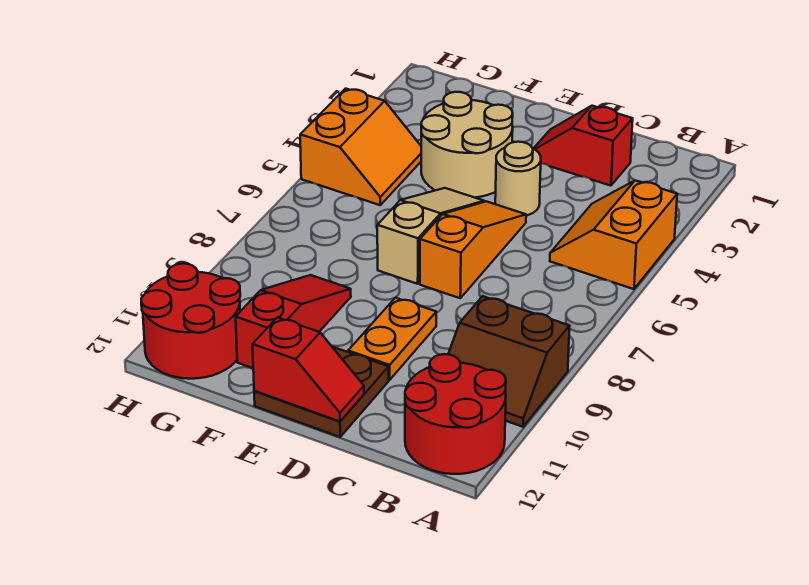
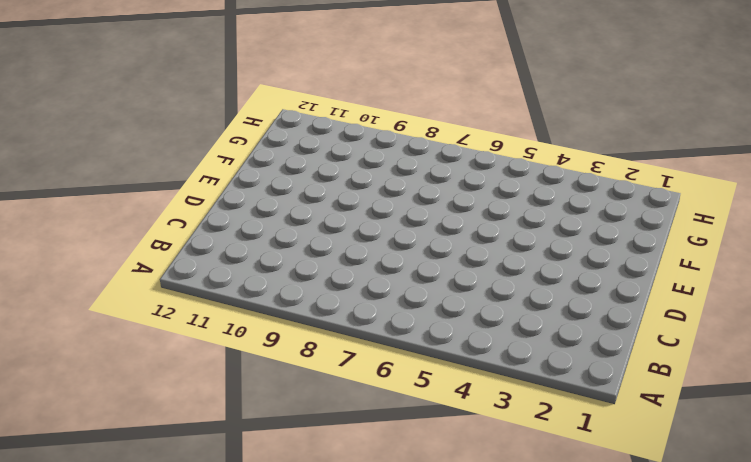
none -> orange 2x2 slope [550,180,677,289]
none -> brown 2x2 slope [448,296,570,427]
none -> red 2x2 round brick [405,354,506,474]

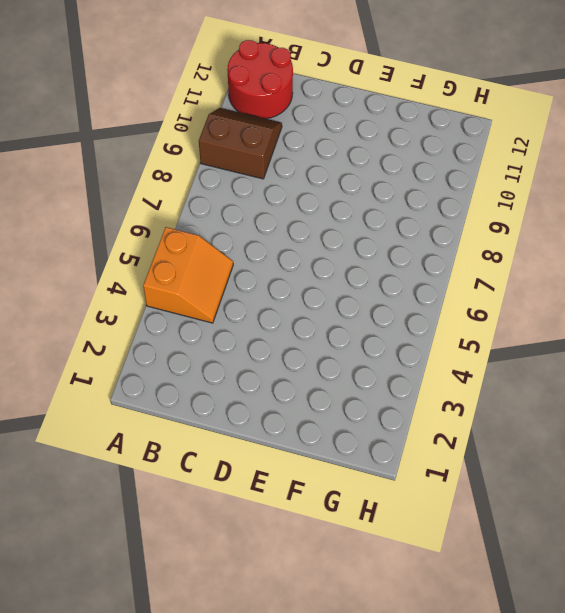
none -> red 1x2 slope [533,106,633,186]
none -> tan 1x1 round brick [495,142,541,216]
none -> orange 1x3 slope [420,201,526,298]

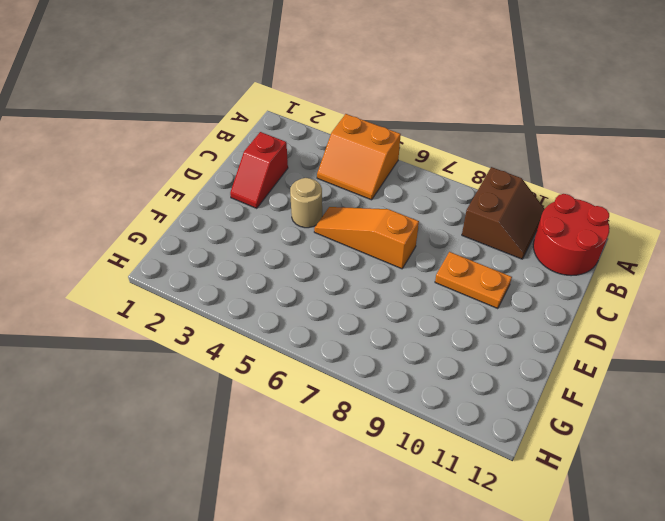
none -> brown 2x2 plate [254,347,389,437]
none -> tan 2x2 round brick [421,92,513,198]
none -> tan 1x3 slope [377,188,484,284]

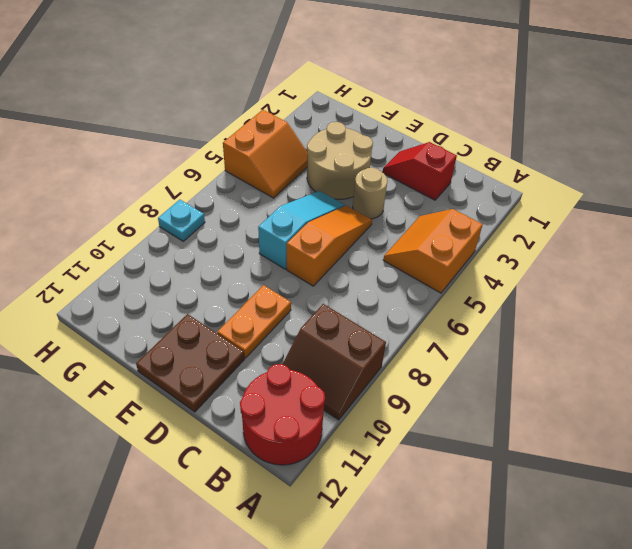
cyan 1x3 slope [258,191,345,269] -> tan 1x3 slope [377,188,484,284]
cyan 1x1 plate [158,200,205,241] -> none
none -> red 1x3 slope [236,275,351,368]
none -> red 2x2 round brick [141,264,240,379]
none -> red 1x2 slope [253,317,364,421]

